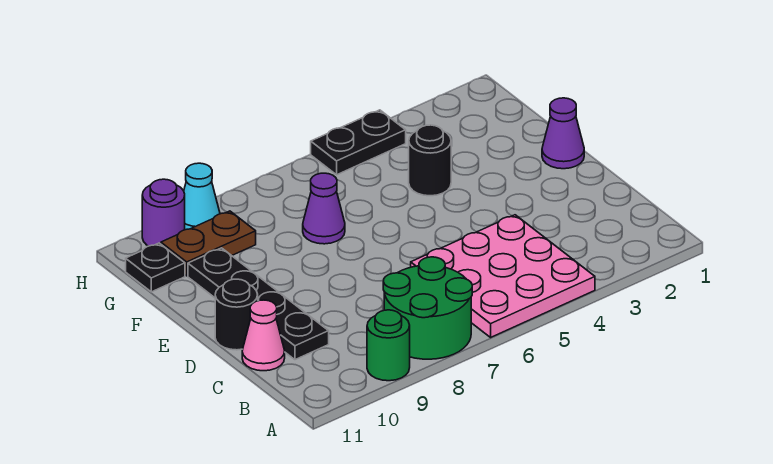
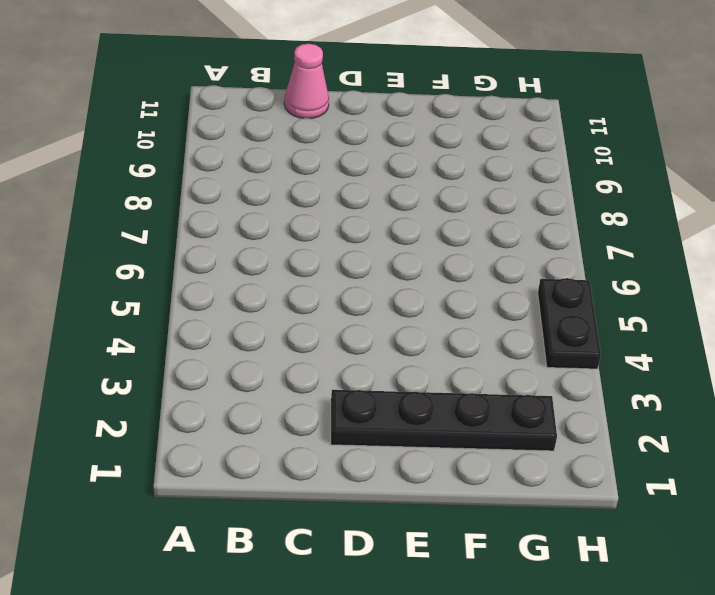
black 1x4 plate [331,390,557,451] -> black 1x4 plate moved to [188,248,329,360]
none -> pink 3x3 plate [411,215,595,337]
none -> green 2x2 round brick [383,257,472,359]
none -> green 1x1 round brick [367,310,410,381]

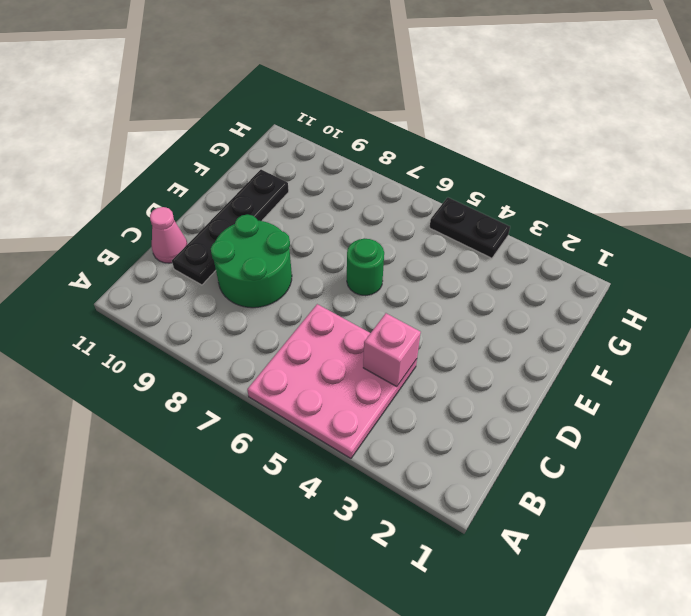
pink 1x1 brick [363,313,421,387] -> none
green 2x2 round brick [211,215,292,308] -> green 2x2 round brick moved to [383,257,472,359]
green 1x1 round brick [347,239,384,296] -> green 1x1 round brick moved to [367,310,410,381]
none -> black 1x1 round brick [215,279,258,350]
none -> purple 1x1 cone [542,98,584,169]
none -> black 1x1 round brick [409,125,451,196]

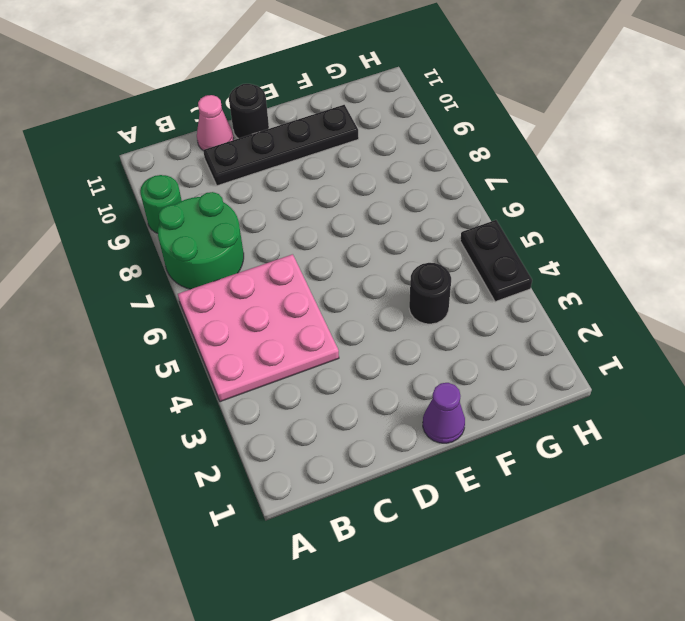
none -> purple 1x1 cone [303,173,345,244]
none -> brown 1x2 plate [161,211,256,276]
none -> black 1x1 plate [126,243,185,292]

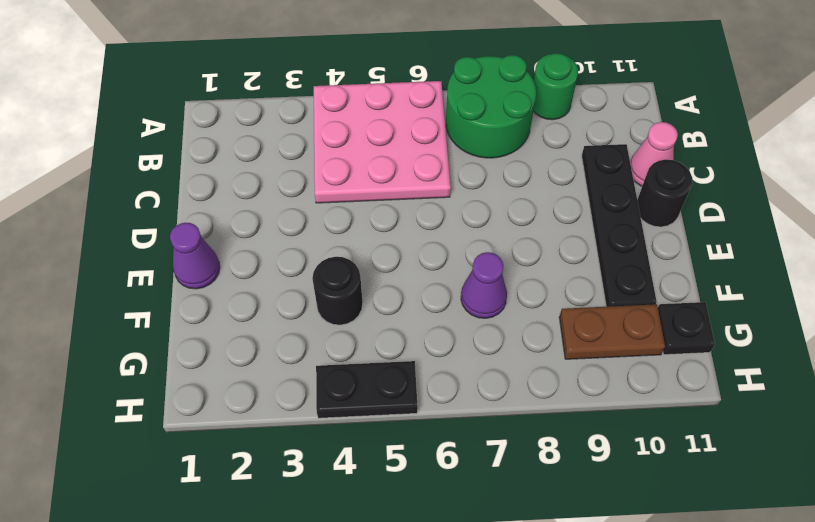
none -> cyan 1x1 cone [184,163,220,230]
none -> purple 1x1 round brick [142,179,185,246]

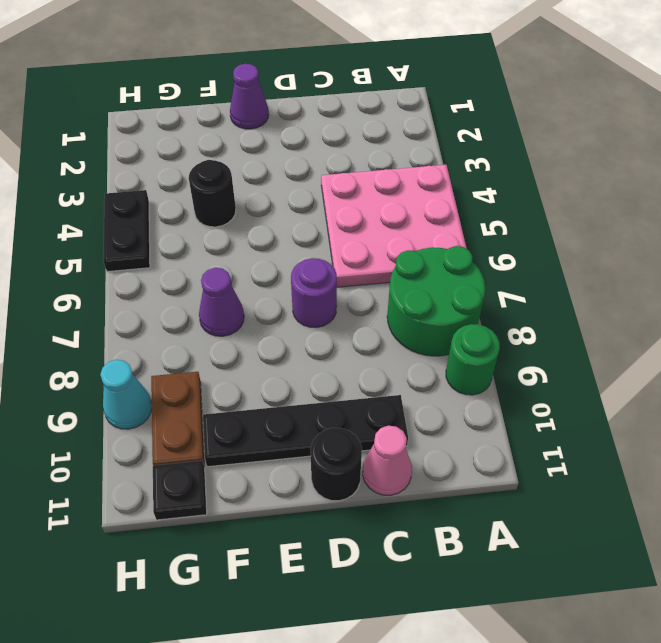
purple 1x1 round brick [291,258,337,328] -> purple 1x1 round brick moved to [142,179,185,246]

